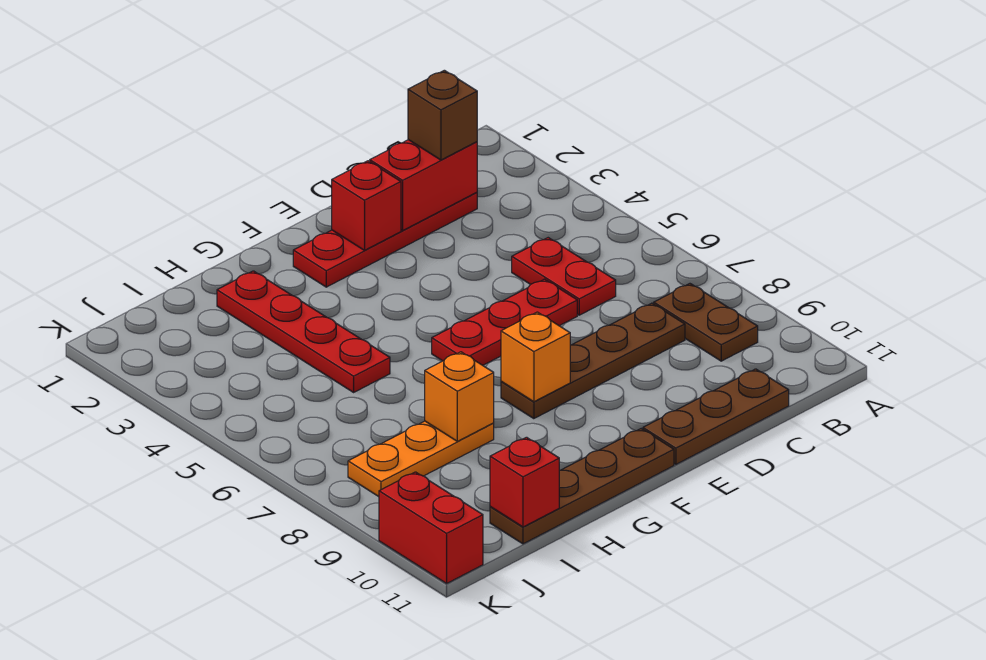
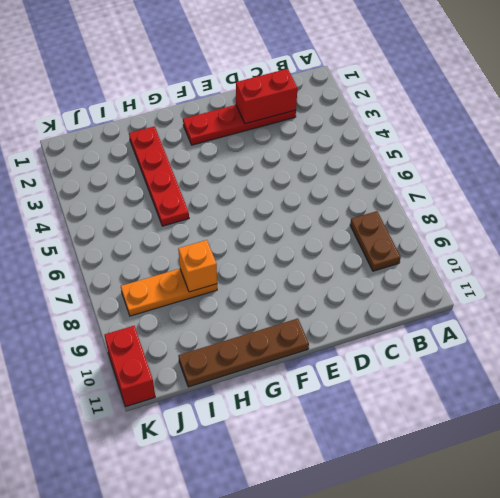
none -> red 1x2 plate [512,238,616,315]
none -> brown 1x4 plate [501,303,685,419]
none -> brown 1x3 plate [643,369,789,464]

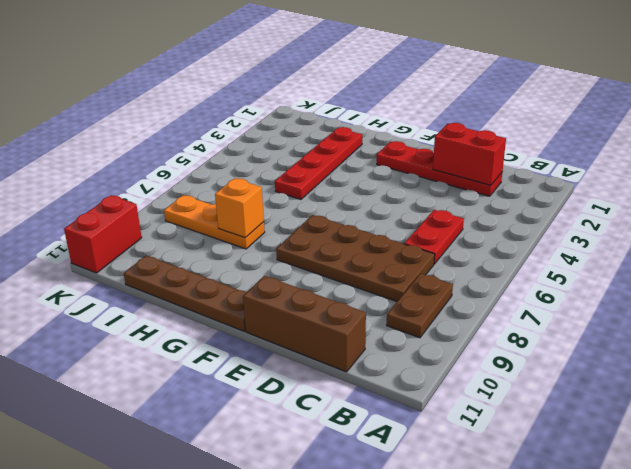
brown 2x4 plate [276,215,435,302] -> brown 1x4 plate [501,303,685,419]
brown 1x3 brick [243,276,366,372] -> brown 1x3 plate [643,369,789,464]
none -> red 1x3 plate [432,279,577,365]
none -> red 1x1 brick [332,161,401,250]
none -> orange 1x1 brick [501,312,570,402]

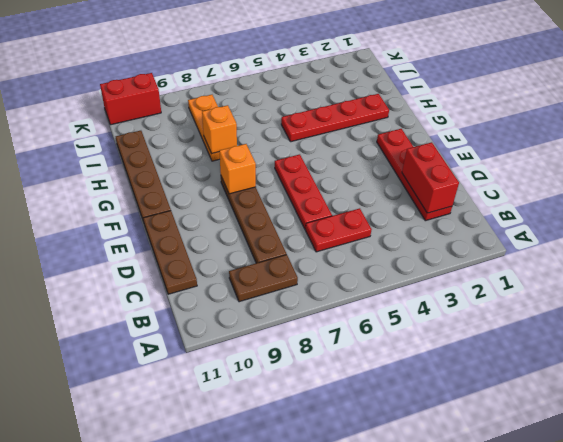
none -> red 1x1 brick [332,161,401,250]
none -> red 1x1 brick [490,437,559,527]
none -> brown 1x1 brick [408,70,477,160]

